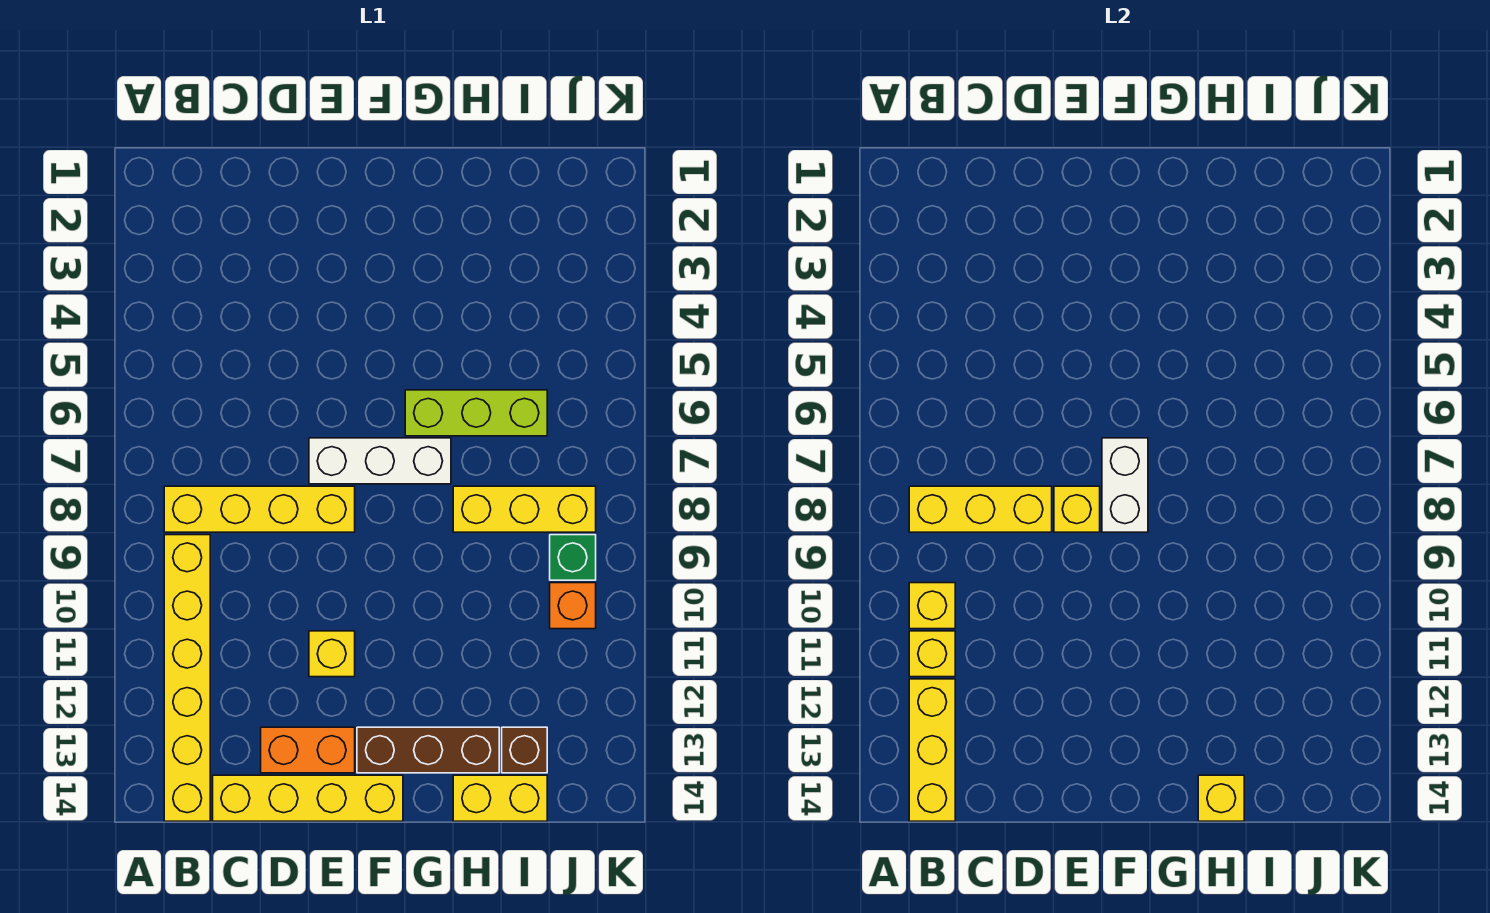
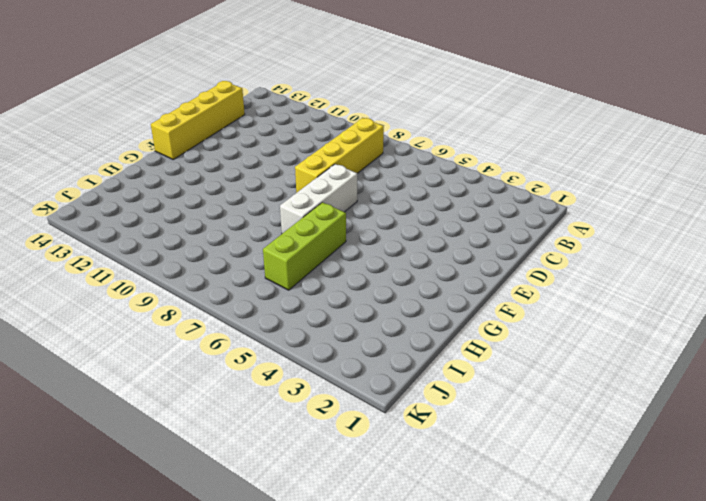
none -> yellow 1x6 brick [164,535,210,821]
none -> orange 1x2 brick [261,727,355,773]
none -> yellow 1x1 brick [309,631,355,677]

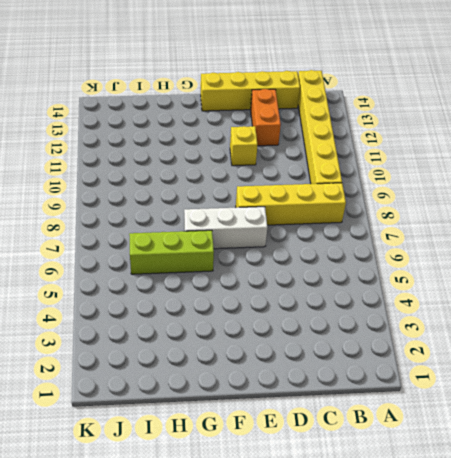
orange 1x2 brick [251,89,281,146] -> orange 1x2 brick turned to [261,727,355,773]
none -> brown 1x3 brick [357,727,499,773]
none -> yellow 1x3 brick [453,486,596,532]
none -> yellow 1x2 brick [453,775,547,821]

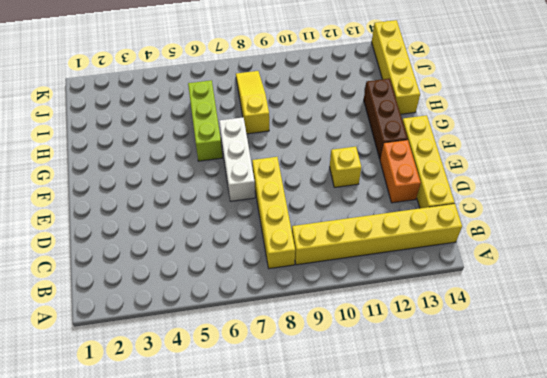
yellow 1x3 slope [236,71,269,134] -> yellow 1x3 brick [453,486,596,532]
yellow 1x4 brick [372,20,420,114] -> yellow 1x2 brick [453,775,547,821]
none -> brown 1x1 brick [502,727,547,773]
none -> green 1x1 brick [550,535,596,580]
none -> orange 1x1 brick [550,583,596,629]

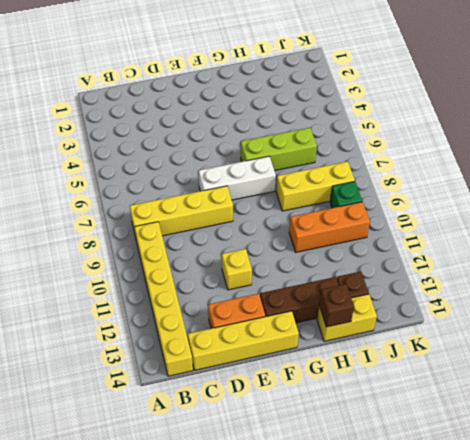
orange 1x3 brick [289,202,370,252] -> orange 1x1 brick [550,583,596,629]
brown 1x1 brick [319,284,354,327] -> yellow 1x1 brick [1198,775,1244,821]
none -> yellow 1x3 brick [909,486,1052,532]
none -> yellow 1x1 brick [909,583,955,629]
none -> yellow 1x1 brick [909,631,955,677]

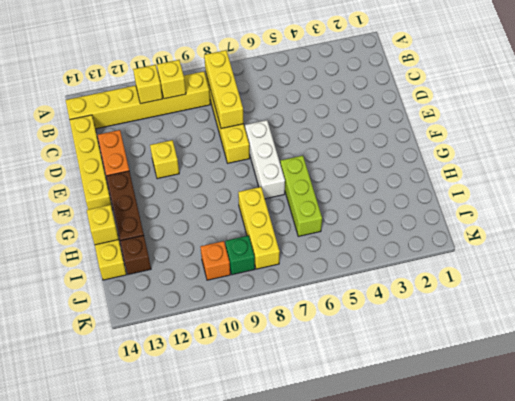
none -> yellow 1x3 brick [909,679,955,821]
none -> yellow 1x1 brick [1054,486,1100,532]
none -> white 1x2 brick [1102,438,1148,532]

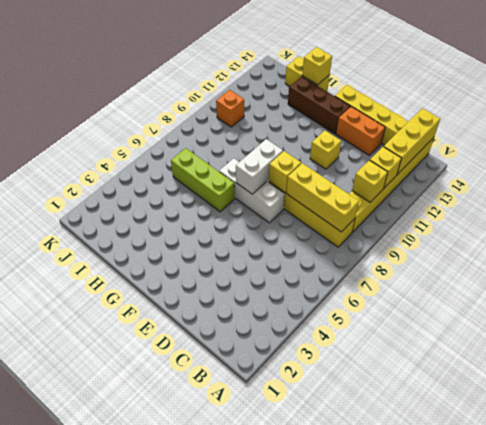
none -> yellow 1x3 brick [453,486,596,532]
none -> brown 1x1 brick [502,727,547,773]
none -> green 1x1 brick [550,535,596,580]

